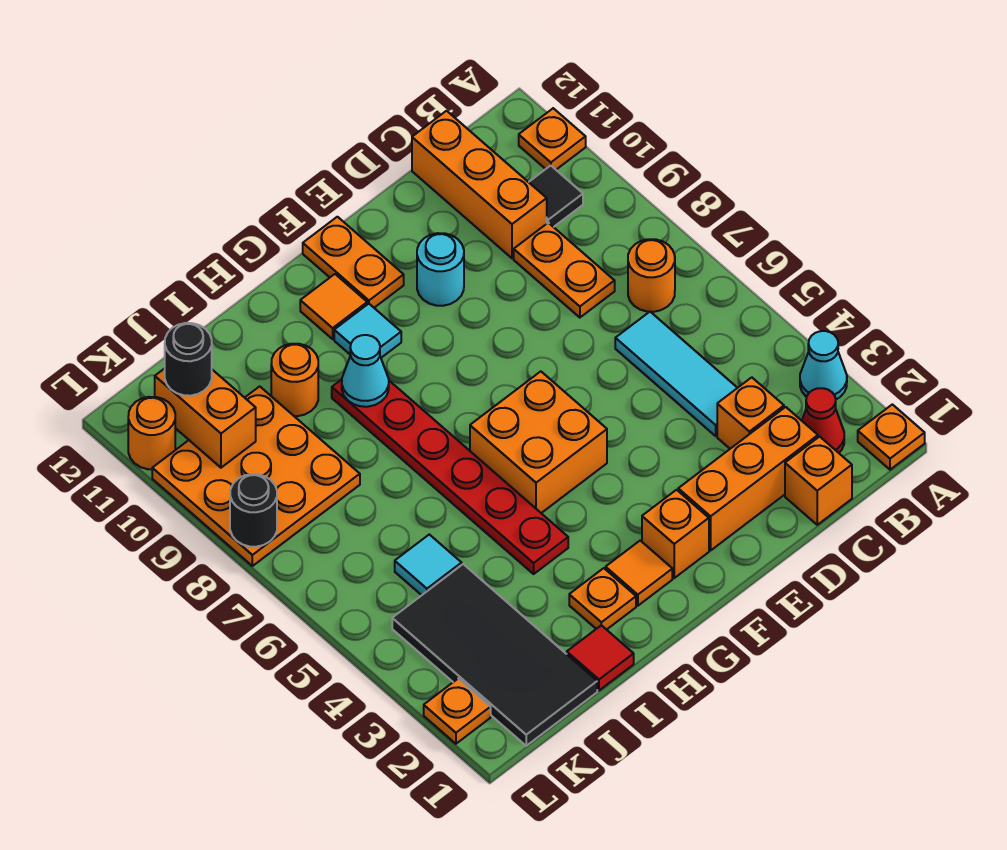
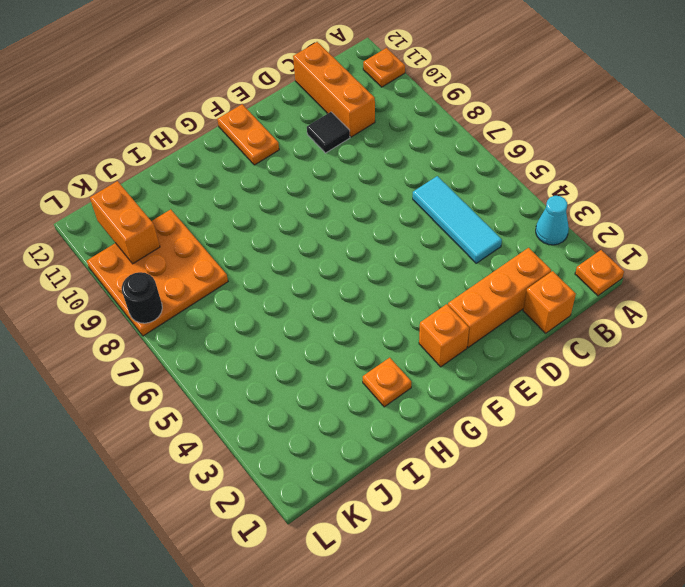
black 1x1 tile [307,112,350,153] -> black 1x1 tile moved to [529,166,583,227]
none -> red 1x1 cone [802,388,844,453]
none -> orange 1x1 round brick [628,239,675,312]
none -> orange 1x1 brick [717,377,784,449]
none -> orange 1x2 plate [514,223,615,318]

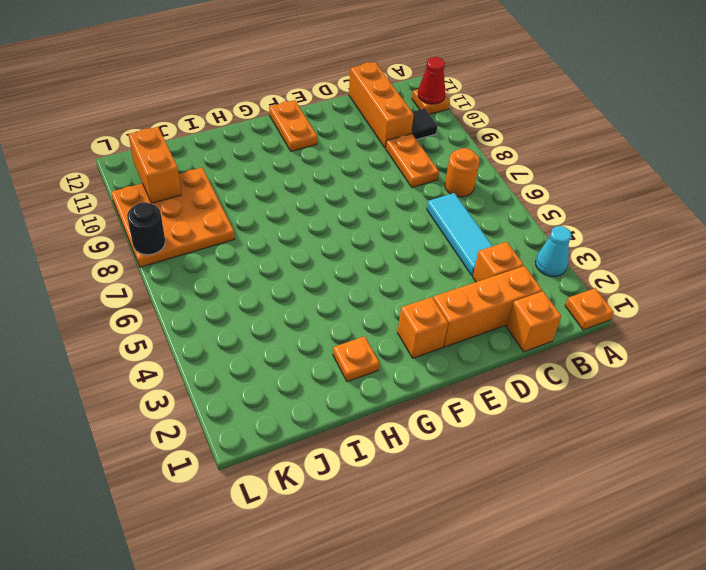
red 1x1 cone [418,57,445,104] -> red 1x1 cone moved to [802,388,844,453]
none -> cyan 1x1 round brick [417,233,464,306]
none -> orange 2x2 brick [470,371,607,513]
none -> orange 1x1 tile [606,541,672,606]
none -> cyan 1x1 tile [334,304,401,358]

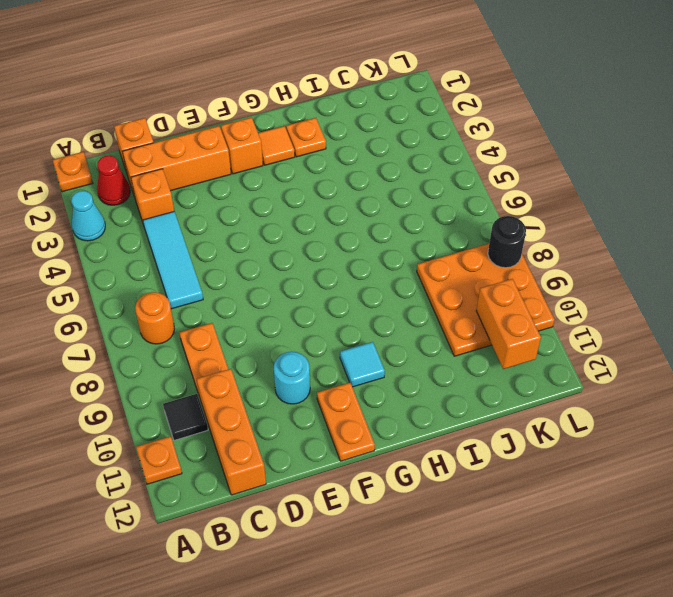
none -> orange 2x2 brick [470,371,607,513]
none -> orange 1x1 tile [300,274,367,339]
none -> red 1x6 plate [332,380,568,574]
none -> red 1x1 tile [567,625,634,690]

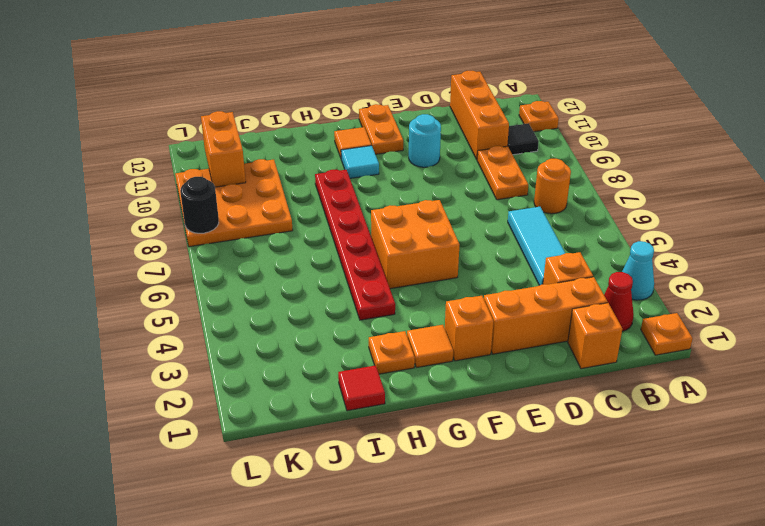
none -> orange 1x1 round brick [271,344,318,416]
none -> black 2x4 tile [392,564,597,746]
none -> cyan 1x1 tile [395,534,462,595]
none -> orange 1x1 plate [424,679,491,744]

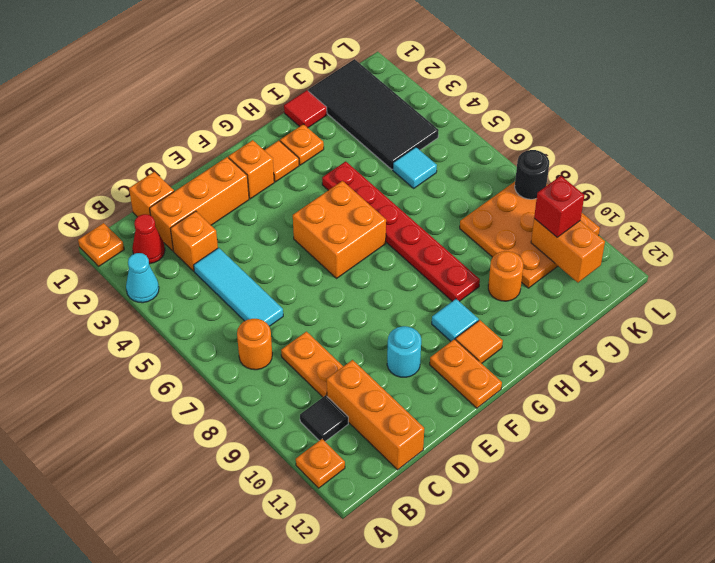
red 1x1 brick [534,176,584,237] -> none
none -> orange 1x1 plate [424,679,491,744]
none -> orange 1x1 round brick [128,397,175,469]
none -> cyan 1x1 cone [342,335,389,407]
none -> black 1x1 round brick [165,323,212,396]

